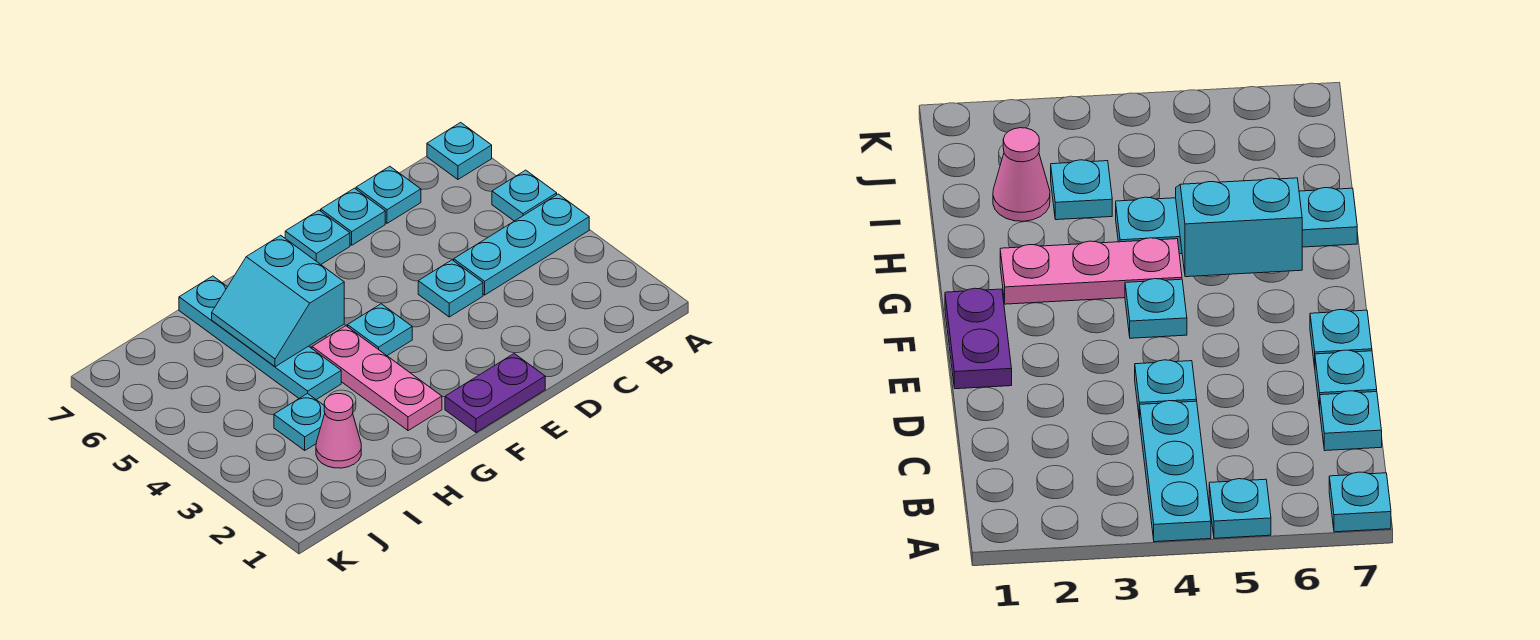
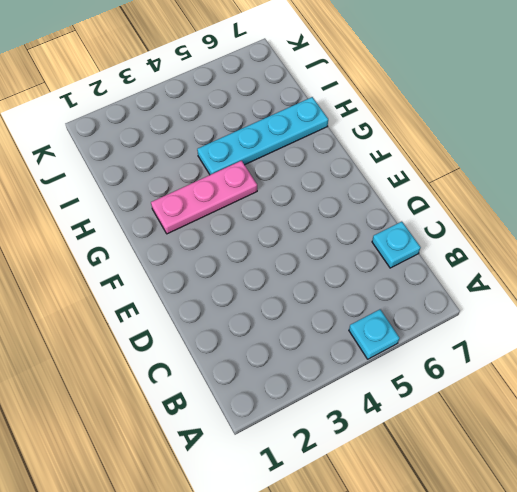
none -> cyan 1x3 plate [454,194,589,295]
none -> cyan 1x1 plate [427,122,492,179]
none -> cyan 1x1 plate [418,260,483,317]

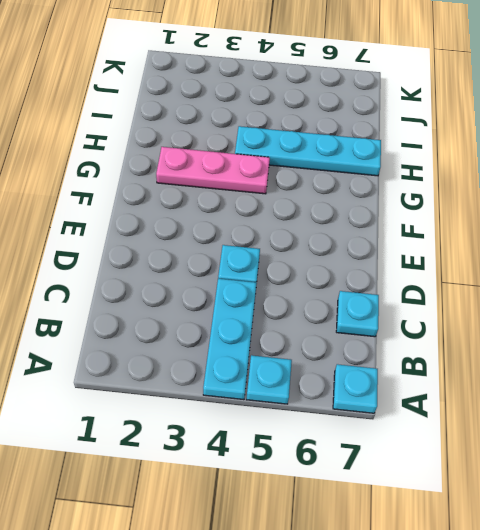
none -> cyan 1x1 plate [321,188,385,245]
none -> purple 1x2 plate [445,354,545,432]
none -> cyan 1x1 plate [285,210,350,264]

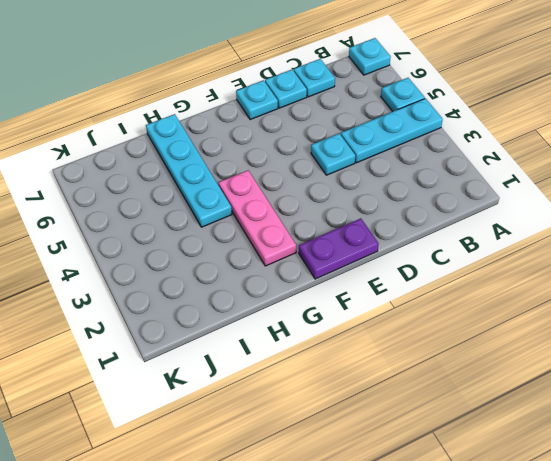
none -> cyan 1x1 plate [348,304,412,356]
none -> pink 1x1 cone [316,394,361,468]
none -> cyan 1x1 plate [274,393,325,450]

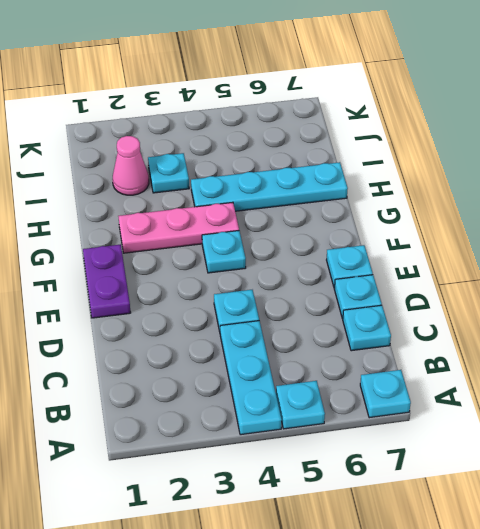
none -> cyan 2x2 slope [212,235,344,367]

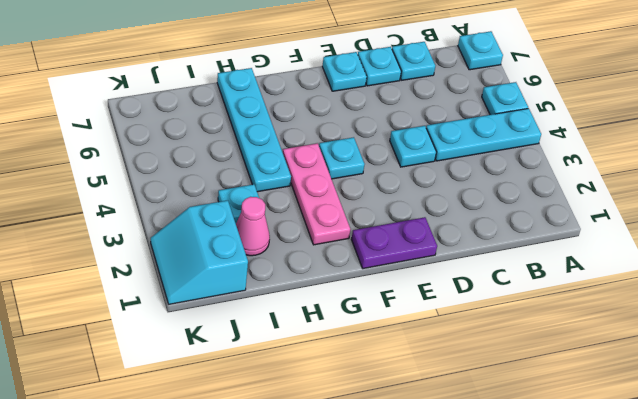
cyan 2x2 slope [151,200,248,304] -> cyan 2x2 slope moved to [212,235,344,367]

